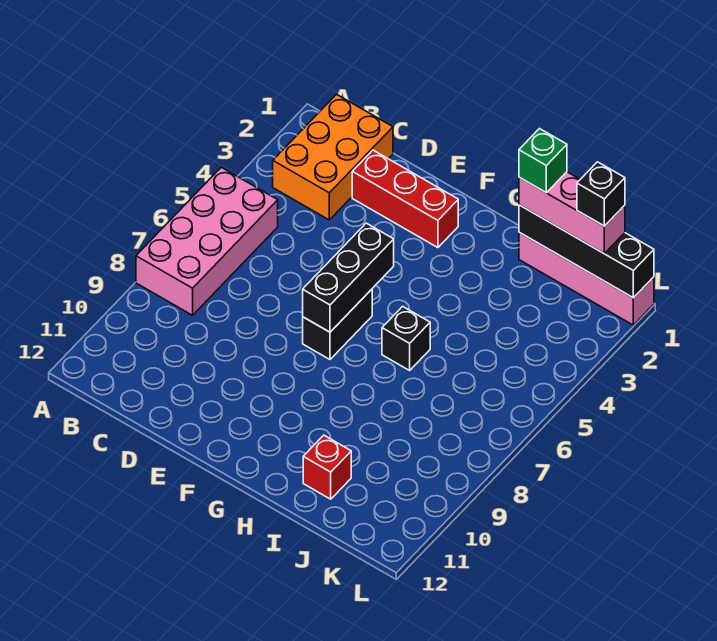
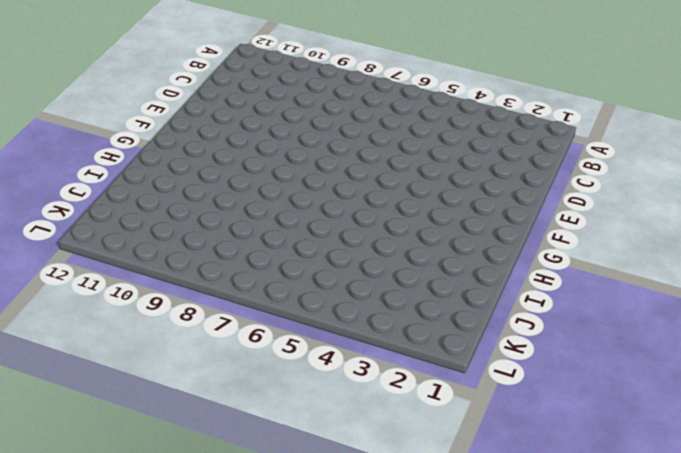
none -> pink 2x4 brick [136,167,278,315]
none -> orange 2x3 brick [273,94,393,220]
none -> red 1x3 brick [352,150,458,248]

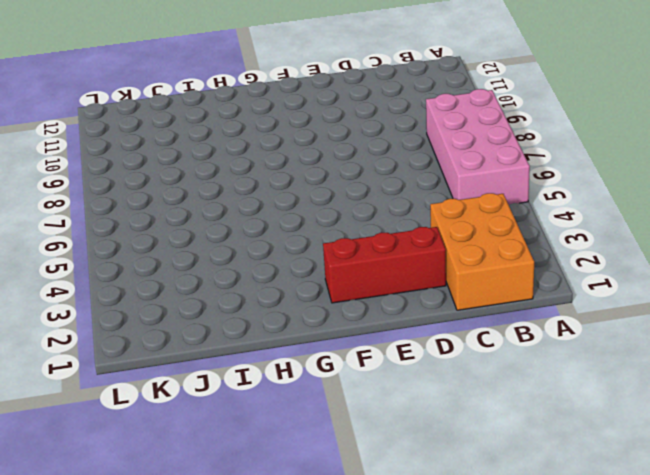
none -> black 1x2 brick [303,289,372,359]
none -> black 1x1 brick [382,306,430,370]
none -> pink 1x4 brick [519,233,654,325]

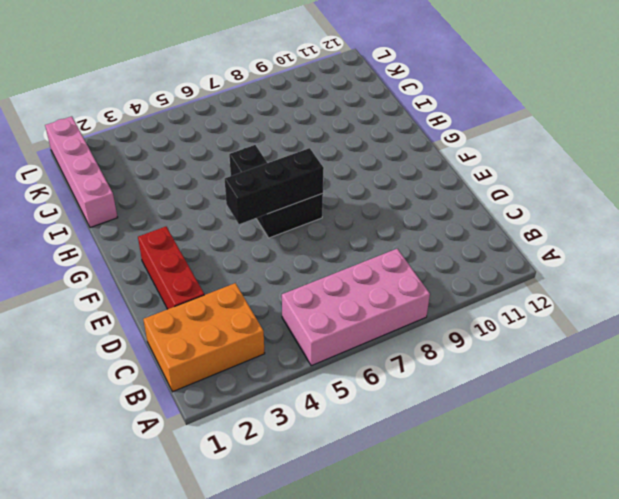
none -> red 1x1 brick [303,435,351,499]
none -> black 1x4 brick [519,205,654,298]
none -> pink 1x3 brick [519,172,625,254]

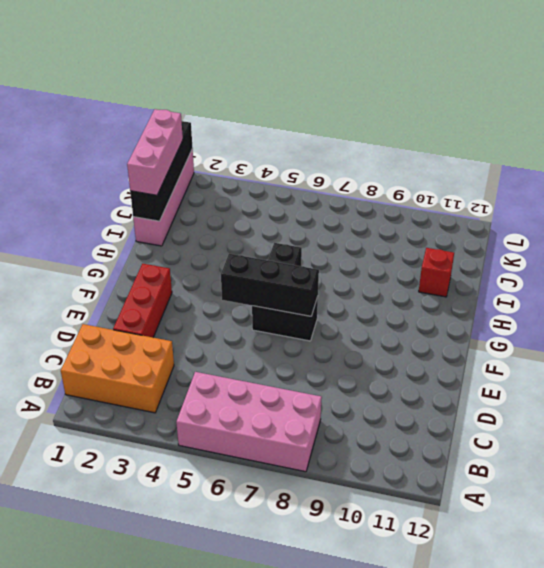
none -> green 1x1 brick [519,129,567,193]
none -> black 1x1 brick [577,162,625,226]

